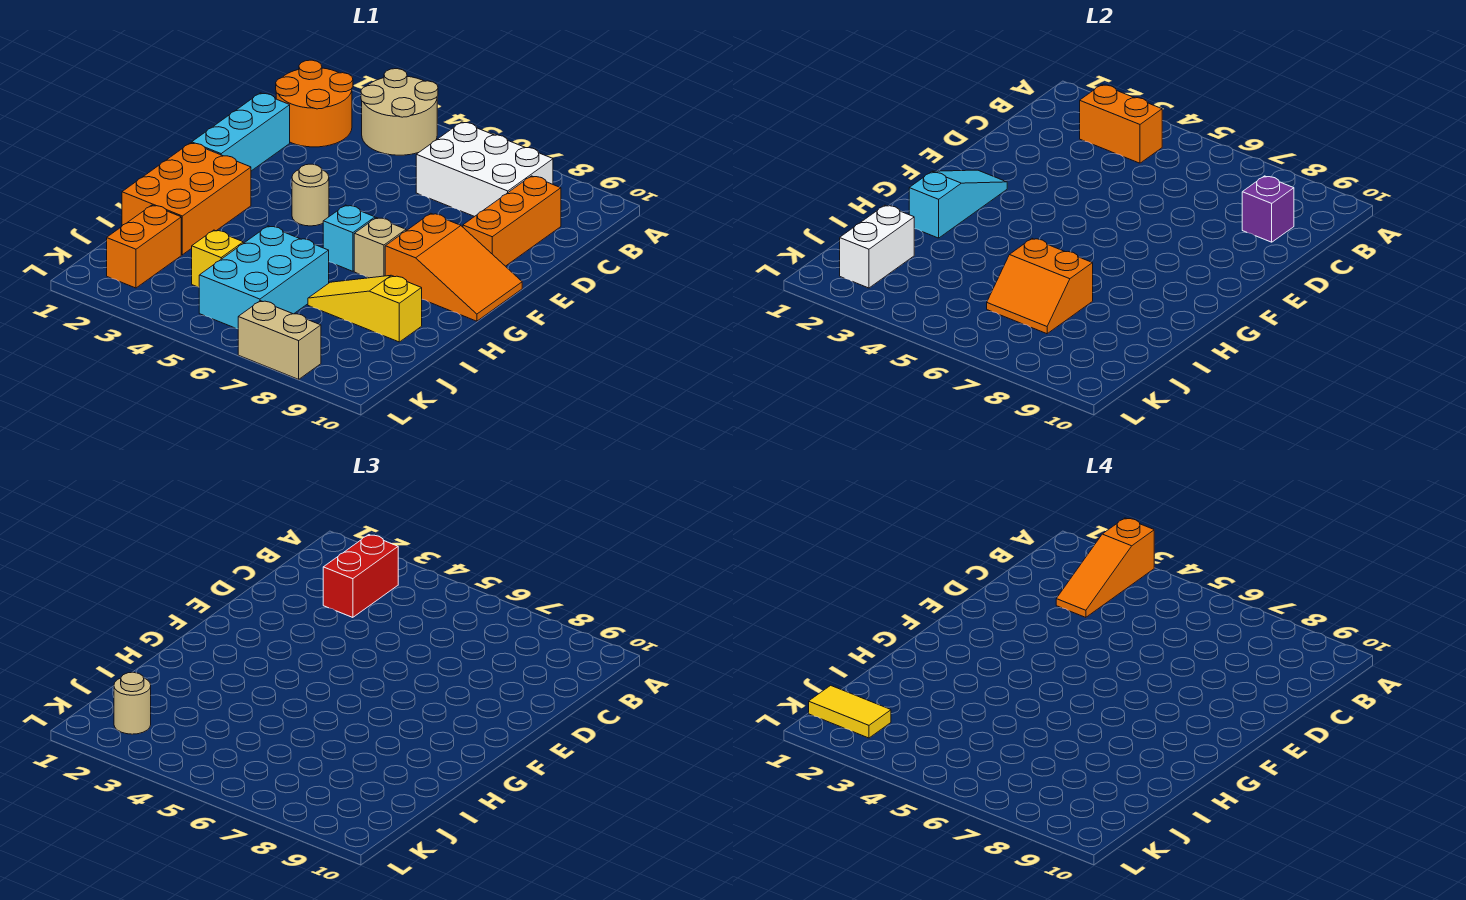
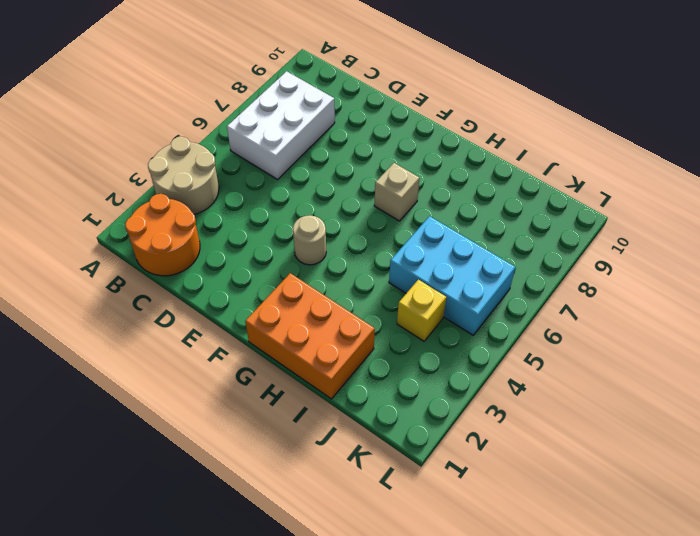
none -> orange 1x3 brick [463,176,561,266]
none -> cyan 1x3 brick [192,93,290,171]
none -> orange 2x3 slope [385,213,522,321]

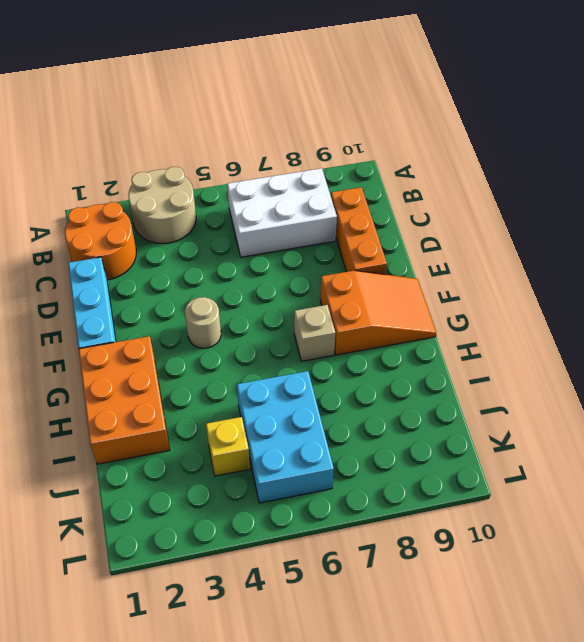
none -> cyan 1x1 brick [323,205,375,271]
none -> yellow 1x3 slope [308,275,422,342]
none -> orange 1x2 brick [107,205,181,288]

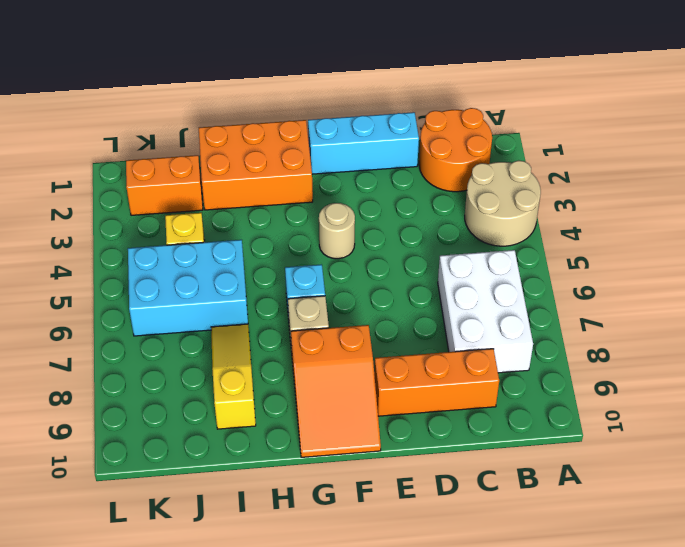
none -> tan 1x2 brick [238,301,321,379]
none -> orange 1x2 brick [1080,85,1162,163]
none -> purple 1x1 brick [1242,176,1294,242]

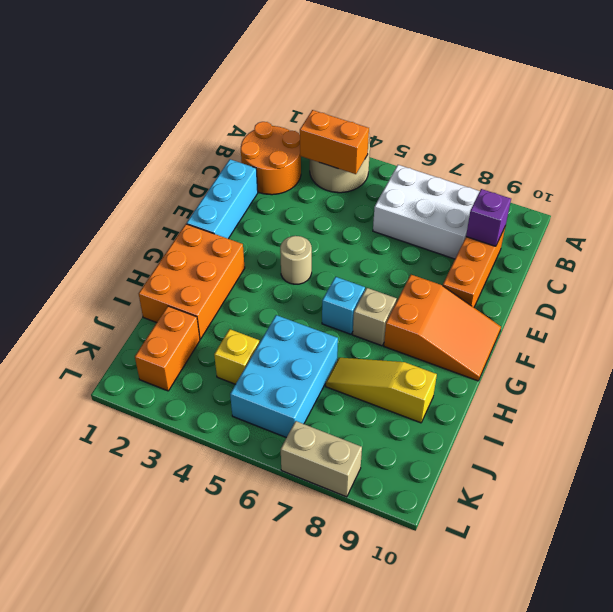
none -> cyan 1x3 slope [909,170,1007,238]
none -> orange 2x2 slope [987,238,1093,334]
none -> white 1x2 brick [840,205,914,288]

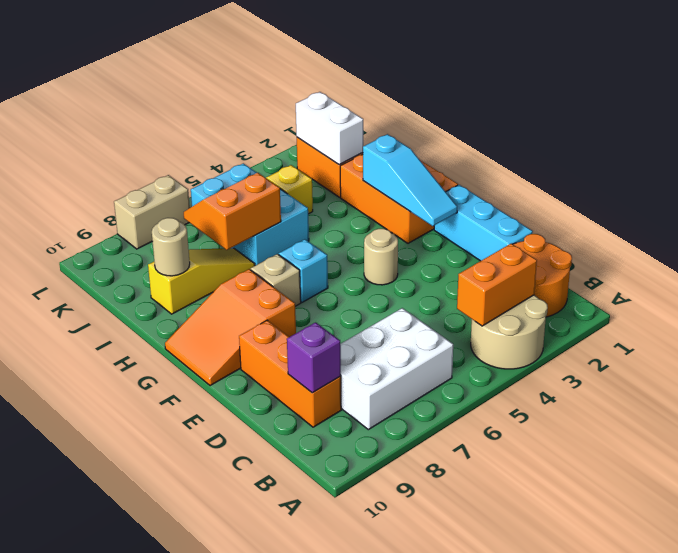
tan 1x1 round brick [152,218,190,276] -> tan 1x1 round brick moved to [114,672,151,734]
none -> red 1x2 brick [323,535,398,617]
none -> orange 1x3 slope [1056,518,1154,617]
none -> yellow 1x2 tile [809,685,891,738]

